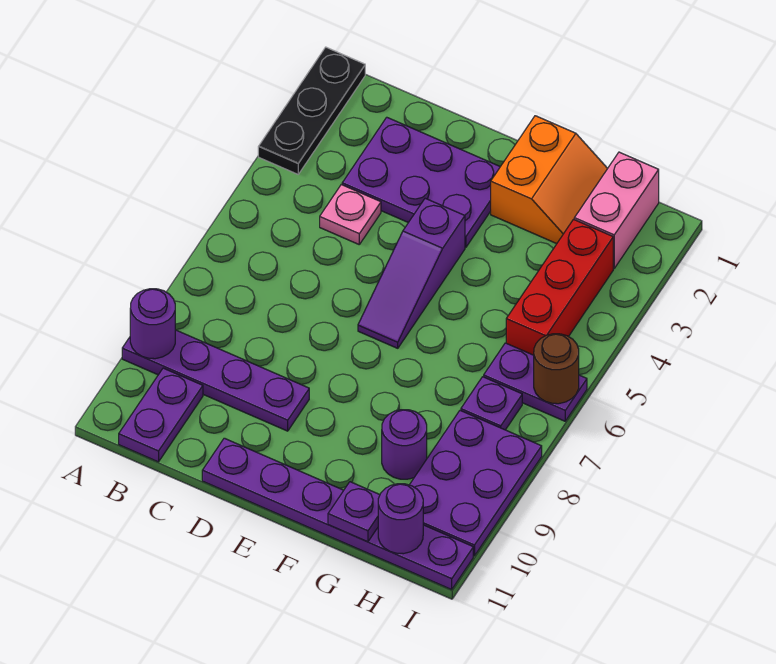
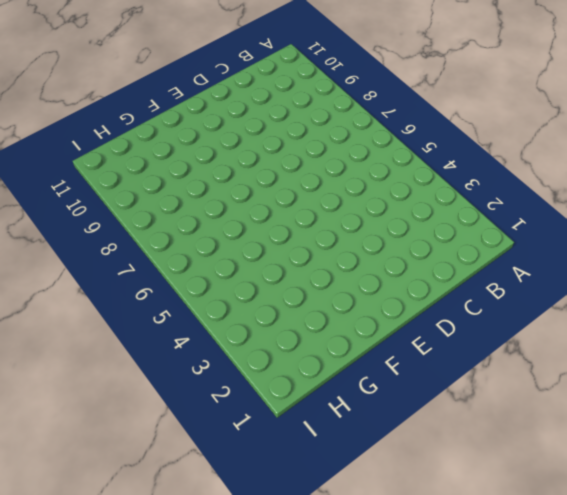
none -> black 1x3 plate [258,47,365,174]
none -> purple 1x4 plate [122,330,309,431]
none -> purple 1x2 plate [119,368,203,462]

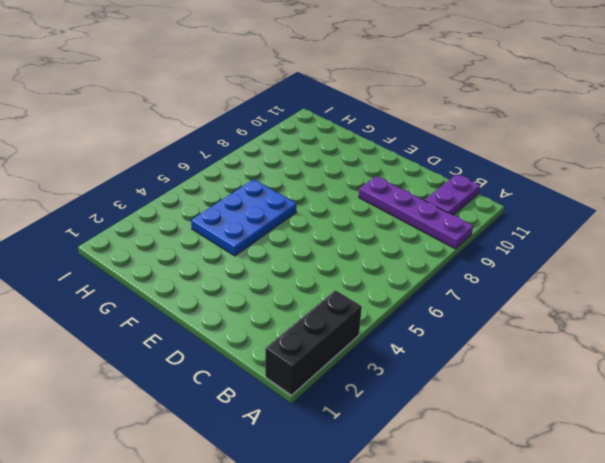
black 1x3 brick [265,290,362,395] -> black 1x3 plate [258,47,365,174]
blue 2x3 plate [191,179,296,256] -> none
none -> purple 2x3 plate [342,117,500,247]
none -> pink 1x1 plate [320,185,381,244]
none -> purple 1x6 plate [202,438,473,589]

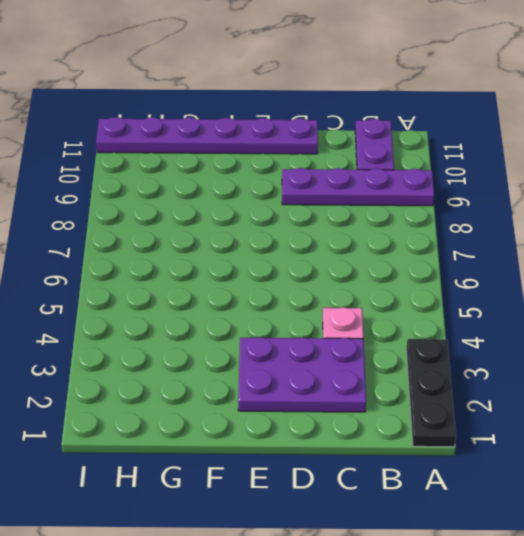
none -> purple 1x3 slope [358,198,465,348]
none -> orange 2x2 slope [491,116,608,244]
none -> purple 1x1 round brick [382,410,427,479]

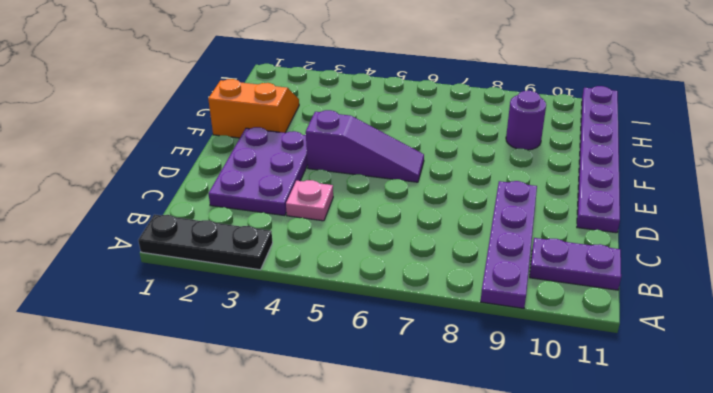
none -> pink 1x2 brick [574,152,659,268]
none -> red 1x3 brick [506,219,613,355]
none -> purple 1x2 plate [484,343,587,421]

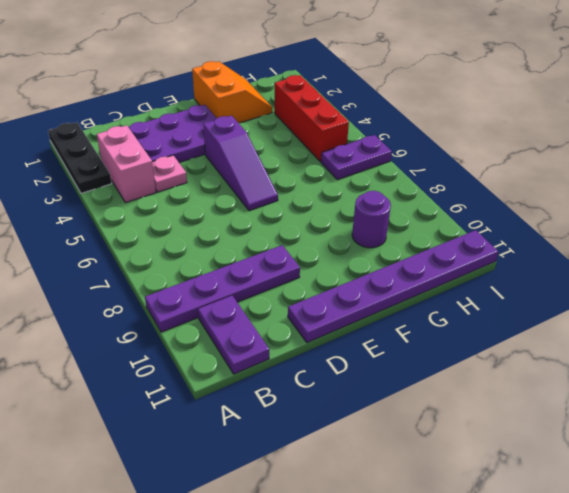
pink 1x2 brick [97,125,156,203] -> pink 1x2 brick moved to [574,152,659,268]
none -> purple 1x1 plate [461,377,522,430]
none -> purple 2x3 plate [410,411,542,556]
none -> purple 1x1 round brick [130,289,175,359]

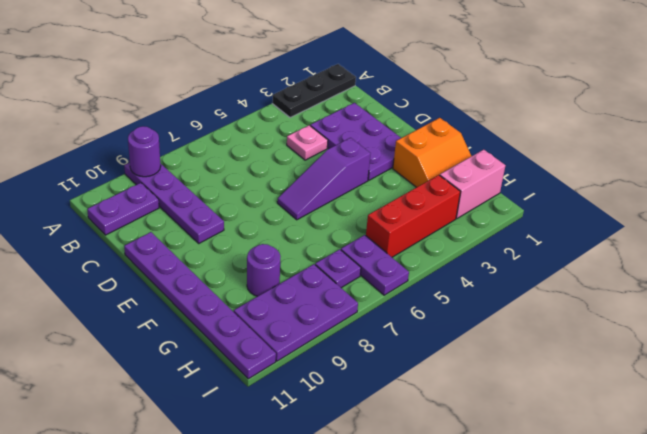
none -> purple 1x1 plate [328,482,380,542]
none -> purple 1x1 round brick [378,484,423,554]
none -> brown 1x1 round brick [534,334,579,404]

